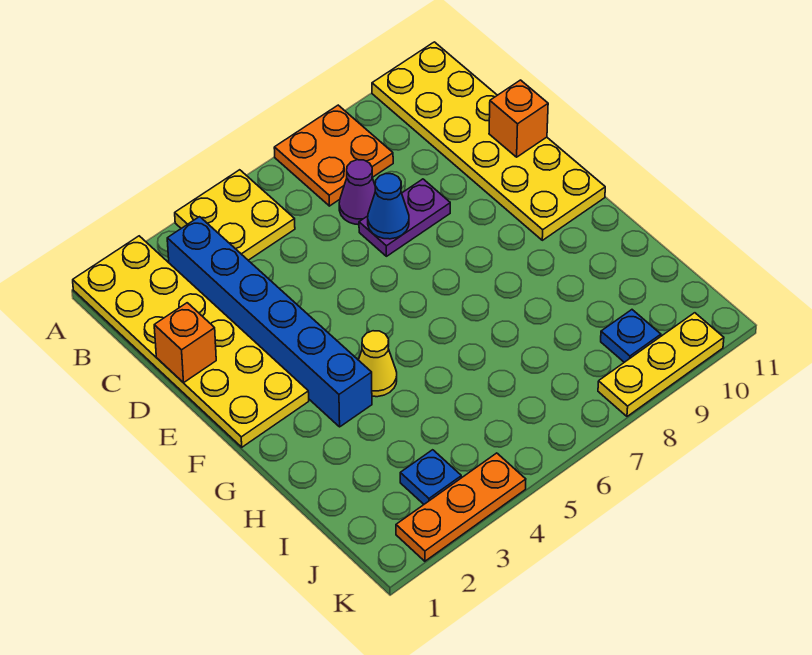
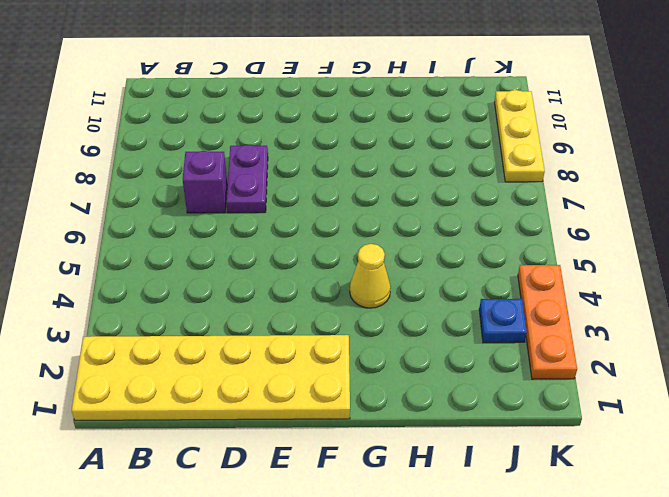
purple 1x1 brick [183,151,227,213] -> purple 1x1 cone [339,160,375,225]
none -> yellow 2x2 plate [175,170,295,260]
none -> orange 2x2 plate [274,105,393,206]
none -> yellow 2x6 plate [372,42,605,240]

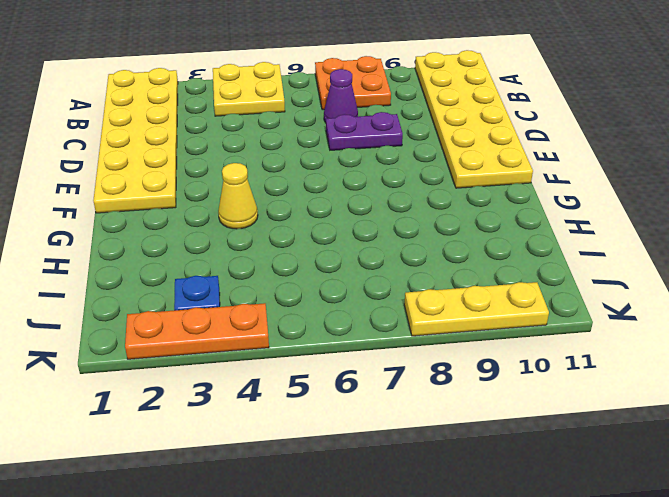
none -> blue 1x6 brick [167,217,372,427]
none -> blue 1x1 plate [601,310,661,362]
none -> orange 1x1 brick [154,303,216,383]

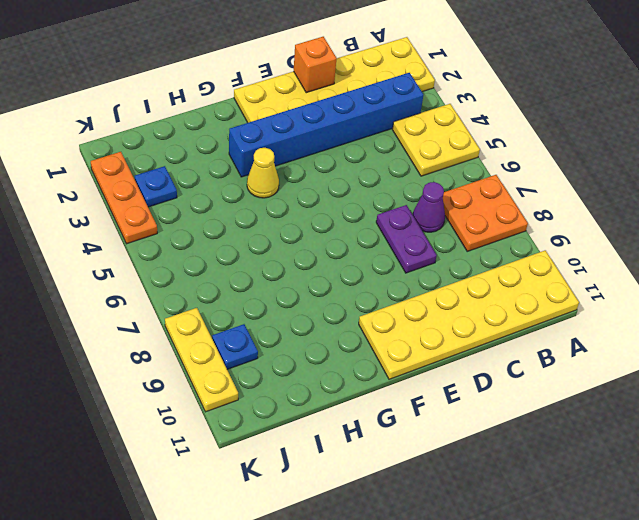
none -> blue 1x1 cone [368,174,409,239]
none -> orange 1x1 brick [489,80,548,157]

